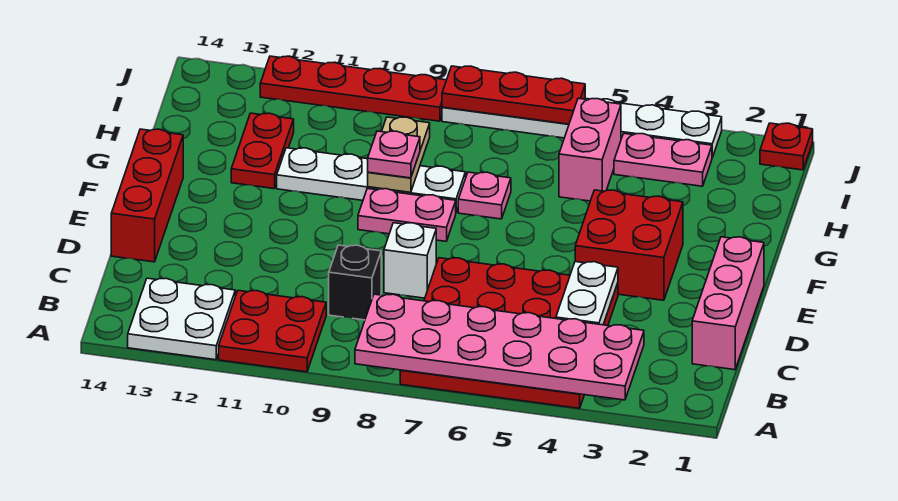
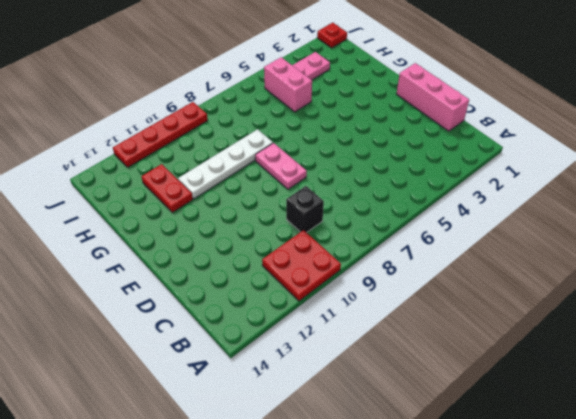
pink 1x2 plate [255,143,307,189] -> pink 1x2 plate turned to [358,189,456,241]
none -> red 4x4 plate [400,258,618,408]
none -> white 2x2 plate [128,278,235,360]
none -> white 1x1 brick [384,223,436,298]

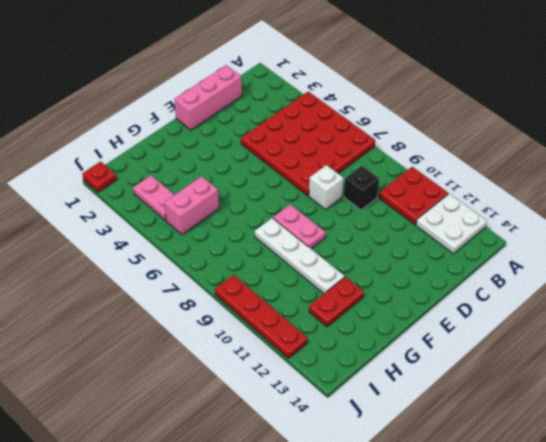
none -> red 1x3 brick [111,129,183,262]
none -> red 2x2 brick [575,190,683,300]
none -> pink 1x1 plate [458,172,511,219]

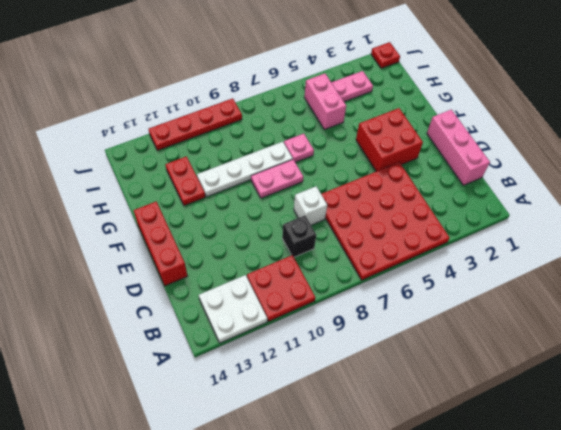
none -> white 1x6 plate [442,98,722,157]
none -> pink 2x6 plate [355,294,644,400]
none -> white 1x2 plate [556,262,618,325]

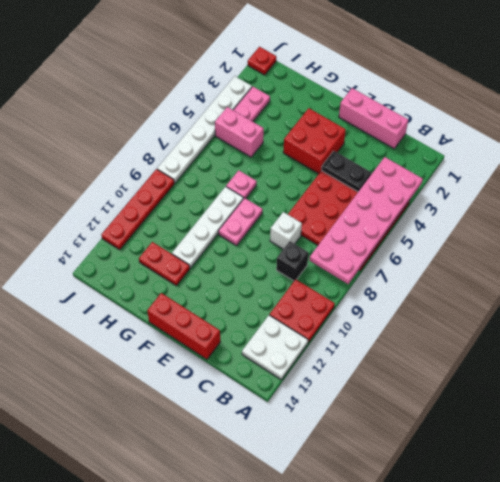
black 1x2 plate [322,151,371,192] -> white 1x2 plate [556,262,618,325]
none -> tan 1x2 plate [368,117,430,192]
none -> red 1x3 plate [442,66,585,124]
none -> pink 1x1 plate [368,131,420,178]

